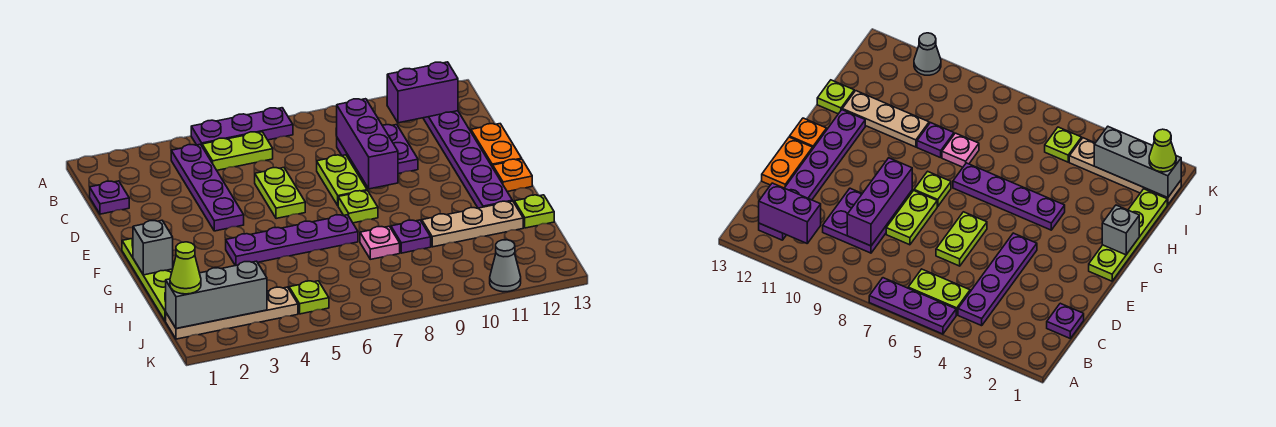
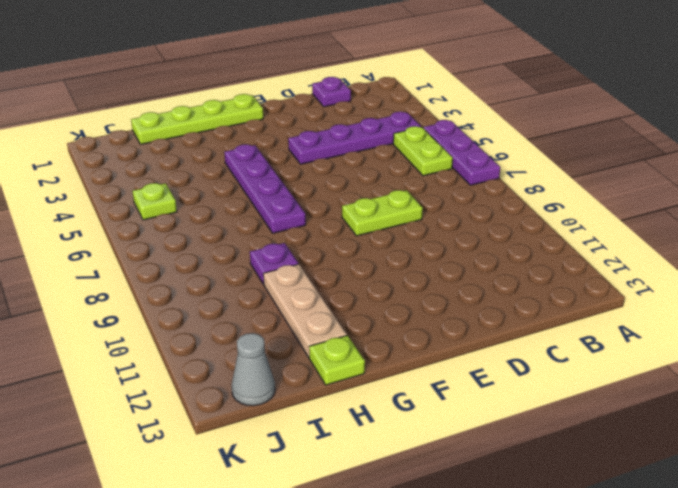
grey 1x1 cone [231,333,275,406] -> grey 1x1 cone moved to [490,240,521,292]
none -> purple 1x6 plate [423,111,512,208]
none -> purple 2x2 plate [337,125,418,181]
none -> lime 1x2 plate [255,168,305,219]

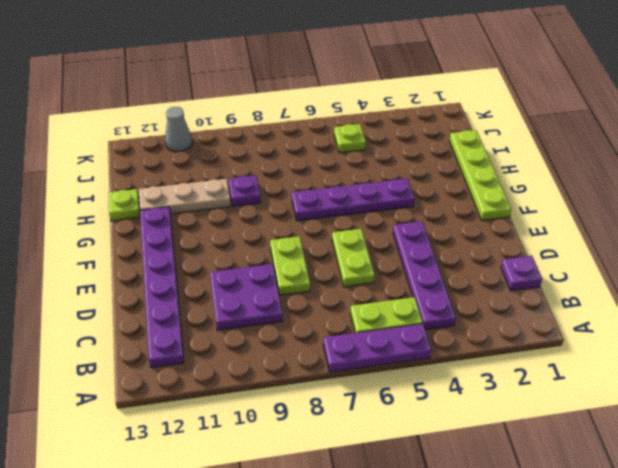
none -> orange 1x2 plate [471,124,522,167]
none -> lime 1x1 plate [338,191,378,223]
none -> orange 1x1 plate [493,159,532,192]

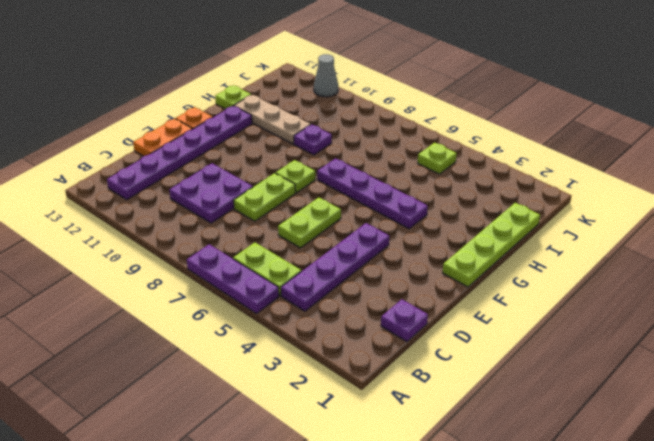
none -> pink 1x1 plate [360,226,400,259]
none -> tan 1x4 plate [166,287,298,339]
none -> purple 1x2 brick [387,62,458,123]

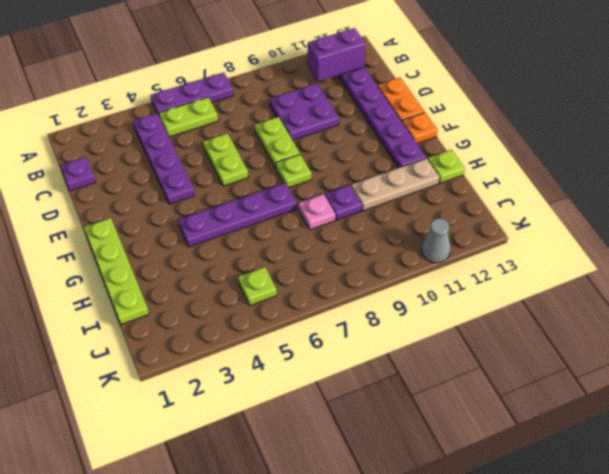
none -> tan 1x4 plate [166,287,298,339]
none -> purple 1x3 brick [337,99,398,189]
none -> grey 1x1 brick [133,220,173,275]

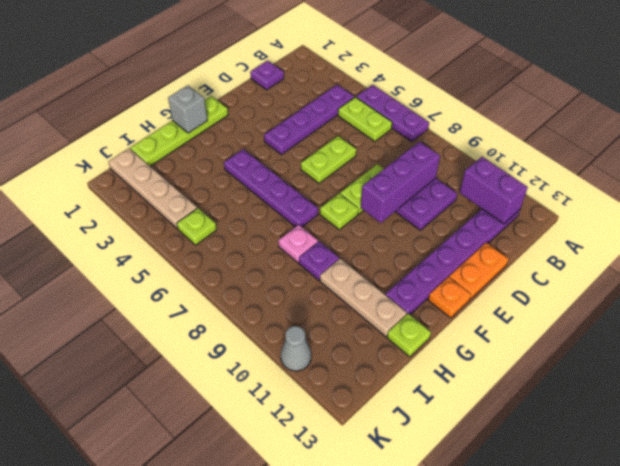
none -> grey 1x3 brick [166,261,267,329]
none -> lime 1x1 cone [170,242,201,294]

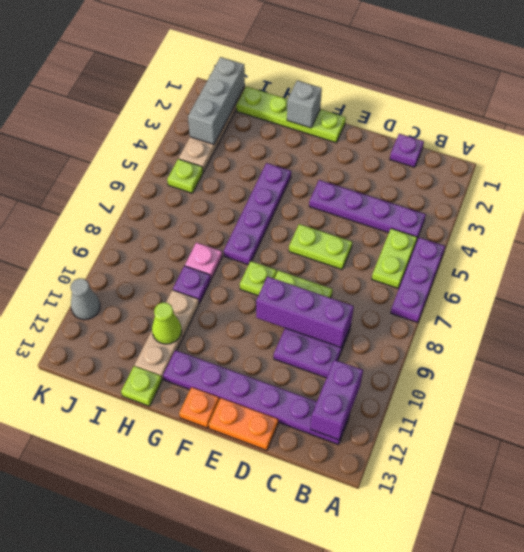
lime 1x1 cone [152,302,182,344] -> lime 1x1 cone moved to [170,242,201,294]

